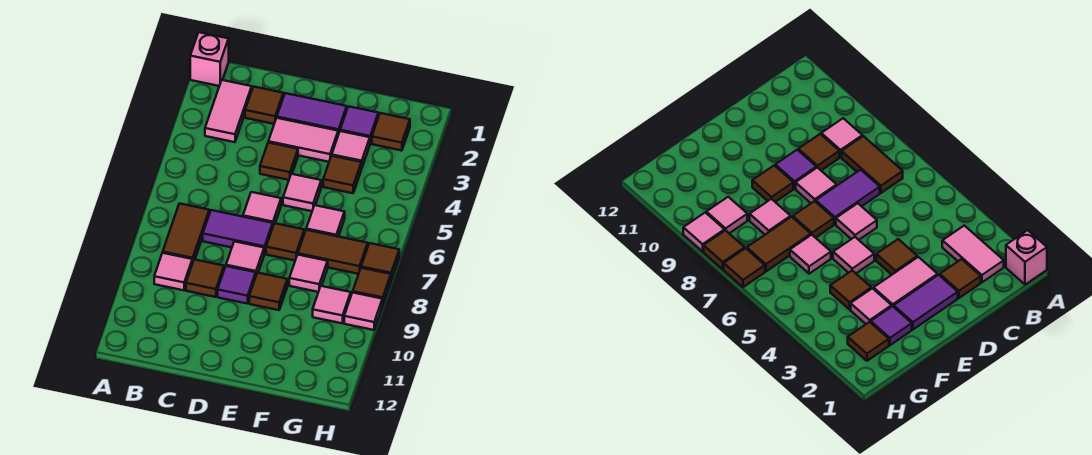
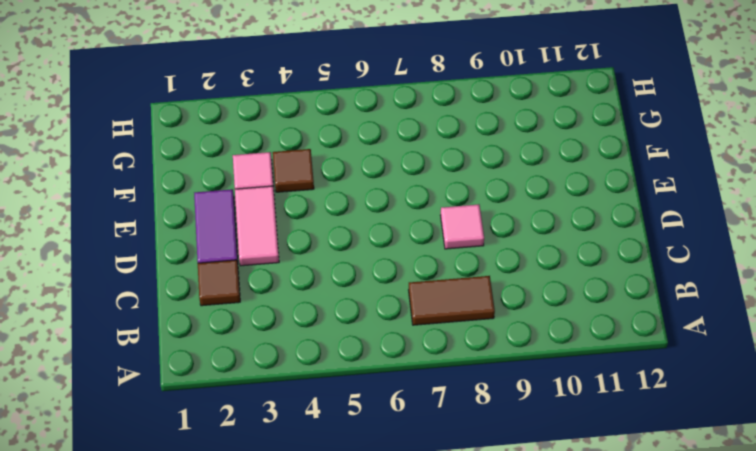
none -> pink 1x1 brick [190,32,229,86]
none -> pink 1x2 tile [205,80,252,142]
none -> pink 1x1 tile [154,253,192,290]

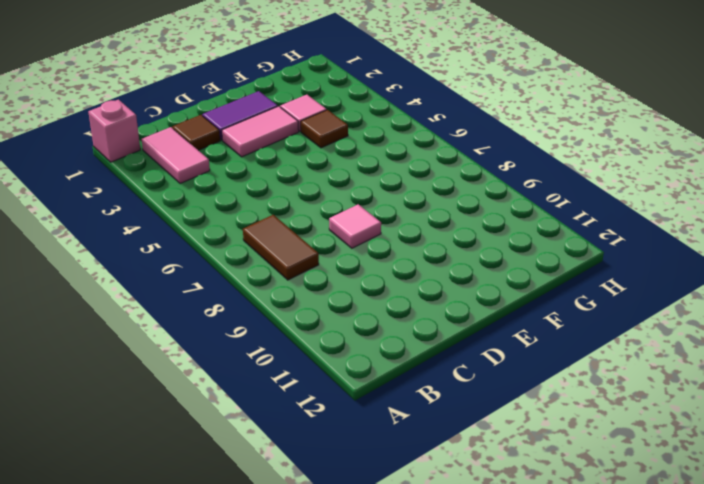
none -> pink 1x1 tile [154,253,192,290]
none -> purple 1x2 tile [203,210,273,254]
none -> brown 1x1 tile [186,260,224,297]

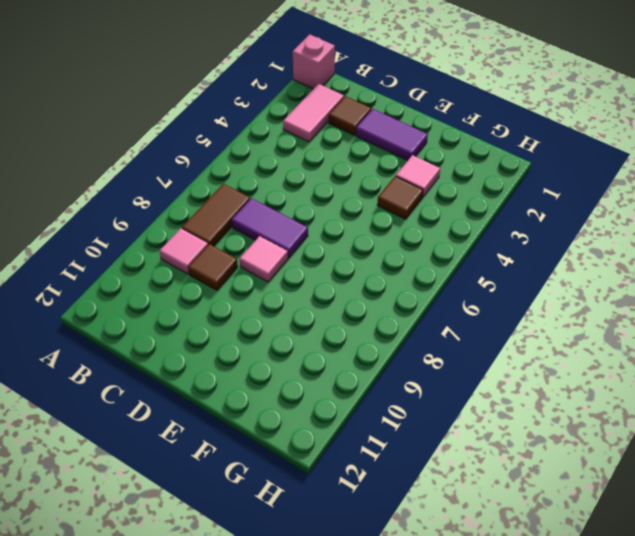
none -> pink 1x2 tile [268,118,338,162]
none -> brown 1x1 tile [260,143,298,180]
none -> pink 1x1 tile [243,192,281,225]

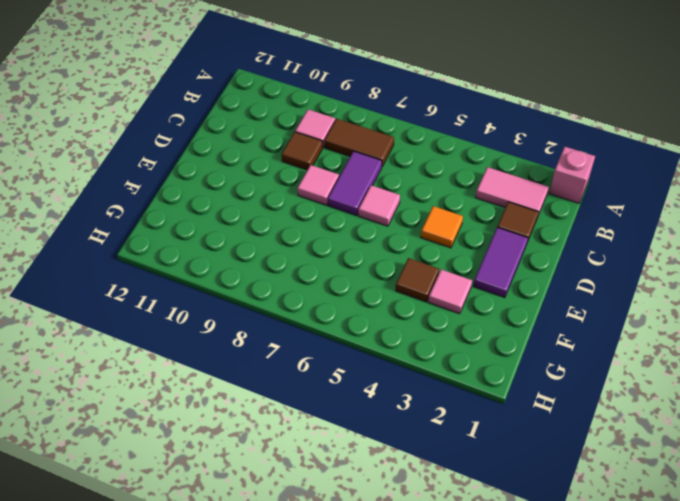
orange 1x1 tile [421,206,463,248] -> brown 1x1 tile [260,143,298,180]
none -> pink 1x2 tile [268,118,338,162]
none -> purple 1x1 tile [218,266,256,304]
none -> pink 1x1 tile [283,174,321,211]

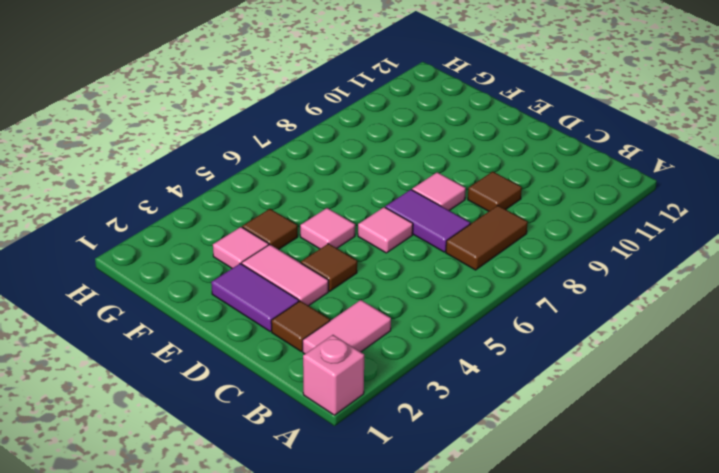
none -> pink 1x1 tile [154,253,192,290]
none -> purple 1x1 tile [218,266,256,304]
none -> brown 1x1 tile [266,223,304,261]

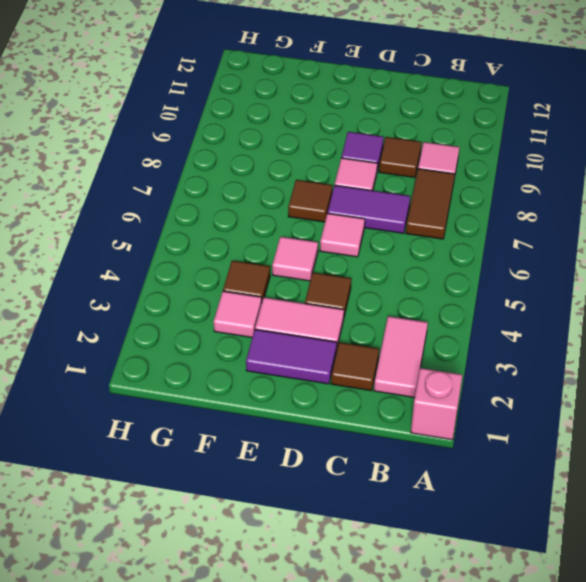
none -> brown 1x1 tile [249,273,287,310]
none -> purple 1x1 tile [340,106,378,143]
none -> pink 1x1 tile [306,205,345,237]

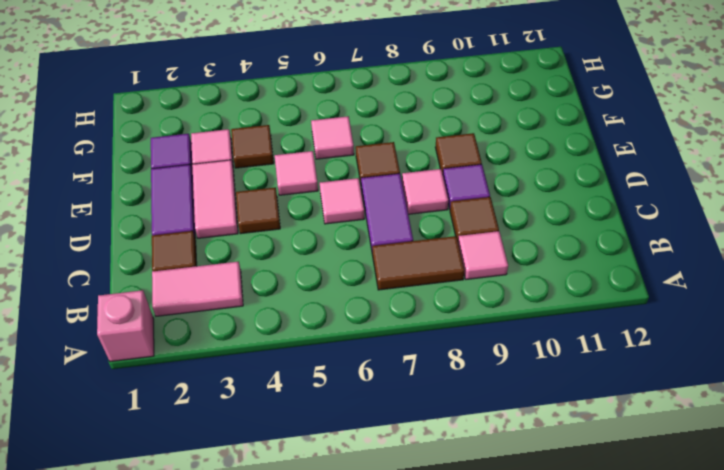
none -> brown 1x2 tile [298,230,368,274]
none -> pink 1x1 tile [289,255,328,292]
none -> brown 1x1 tile [372,113,410,151]

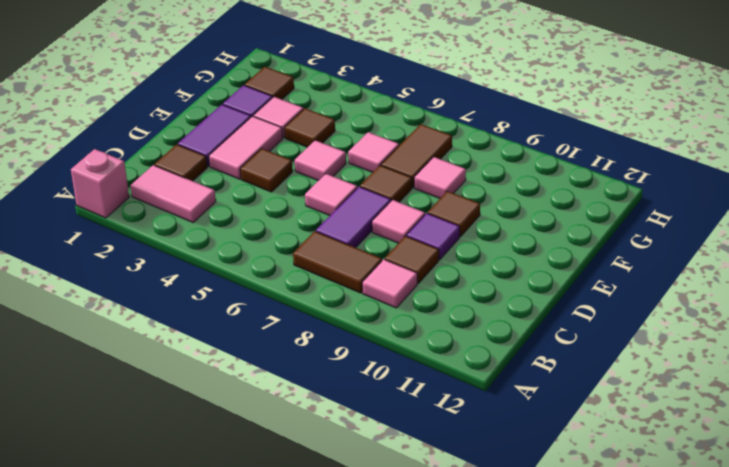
none -> pink 1x1 tile [313,286,351,323]
none -> brown 1x1 tile [361,243,399,280]
none -> brown 1x1 tile [353,268,391,305]

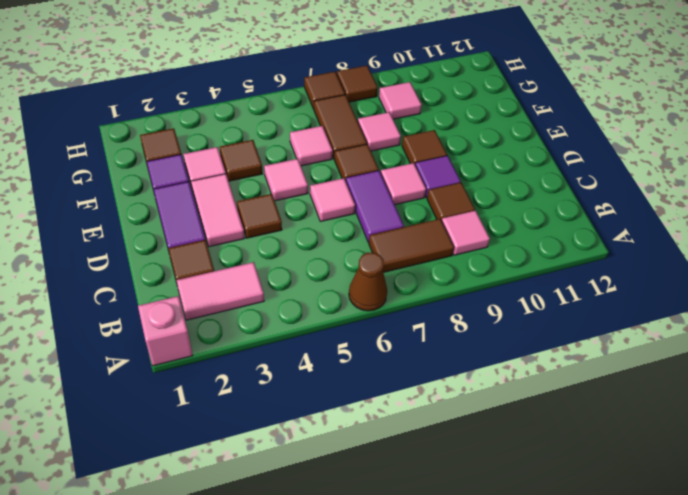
brown 1x1 cone [349,253,387,311] -> none
none -> pink 1x1 tile [344,292,382,330]

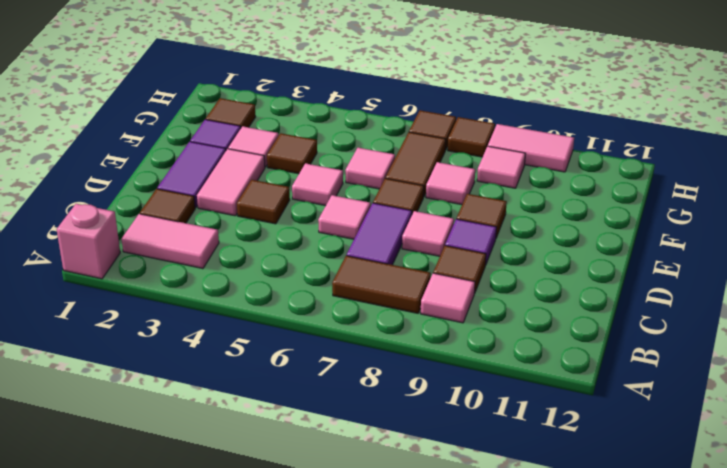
pink 1x2 tile [488,124,574,172] -> pink 1x1 tile [344,292,382,330]

